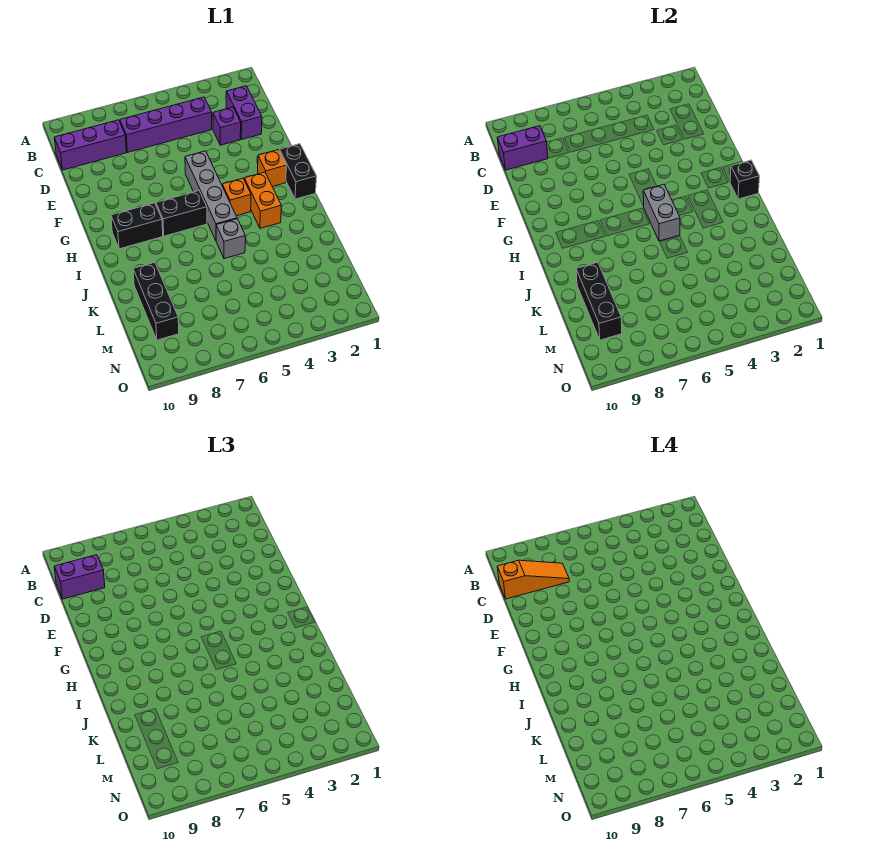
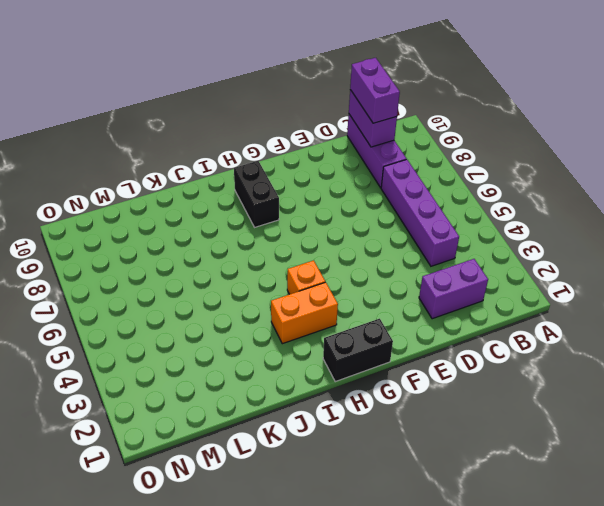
none -> purple 1x1 brick [213,107,241,145]
none -> grey 1x4 brick [185,151,237,240]
none -> orange 1x1 brick [258,150,286,187]

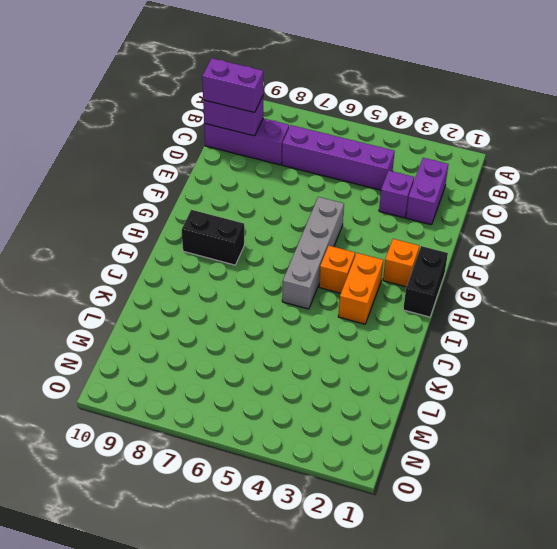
none -> black 1x2 brick [156,191,207,236]
none -> grey 1x1 brick [216,219,245,259]
none -> black 1x3 brick [133,262,179,340]

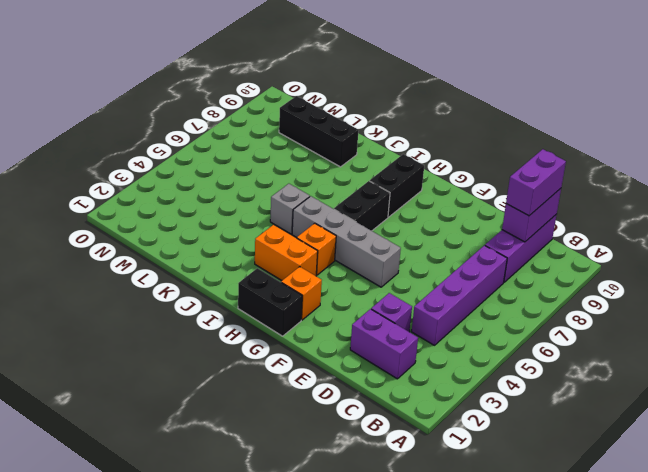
none -> black 1x1 brick [730,160,760,199]
none -> grey 1x2 brick [643,185,680,241]
none -> black 1x3 brick [576,262,622,340]

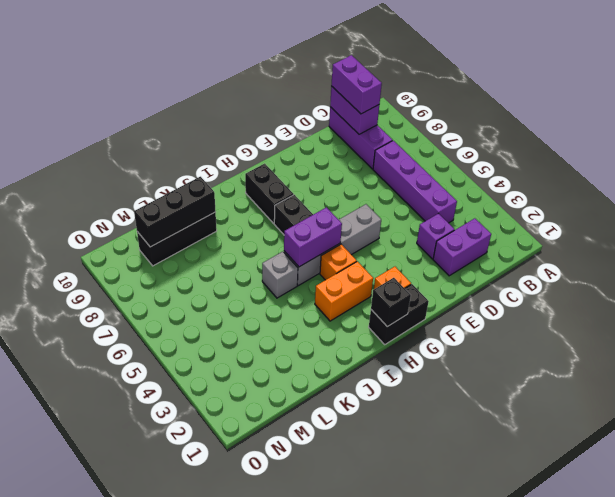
purple 1x2 brick [284,207,342,267] -> grey 1x2 brick [643,185,680,241]
none -> orange 1x3 slope [497,560,569,599]

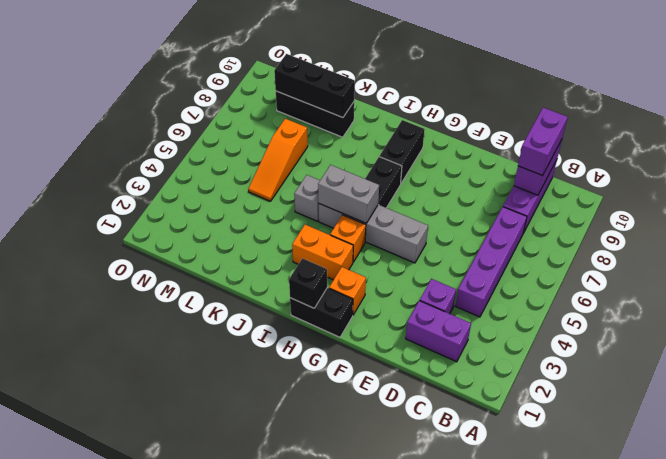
orange 1x3 slope [248,119,308,201] -> orange 1x3 slope moved to [497,560,569,599]

